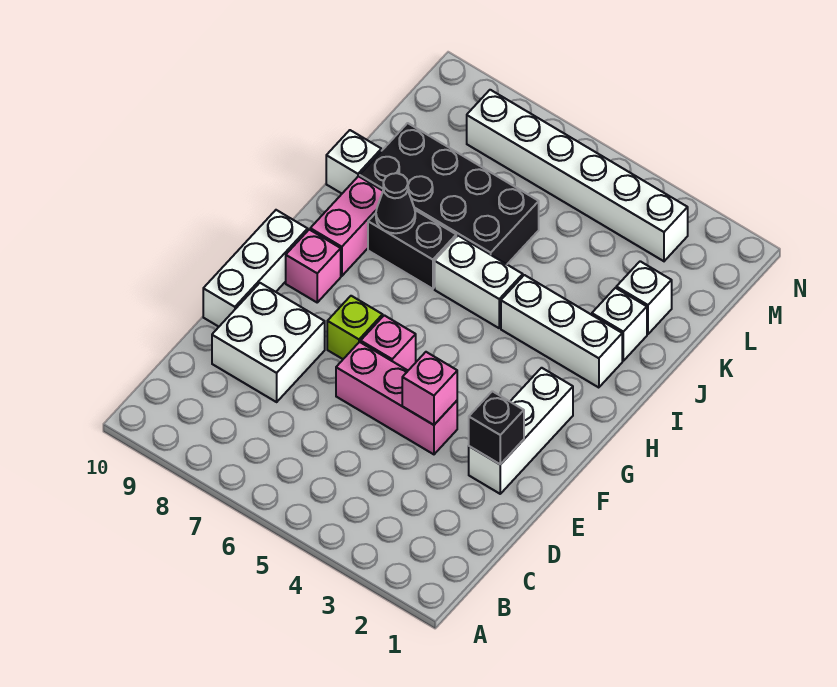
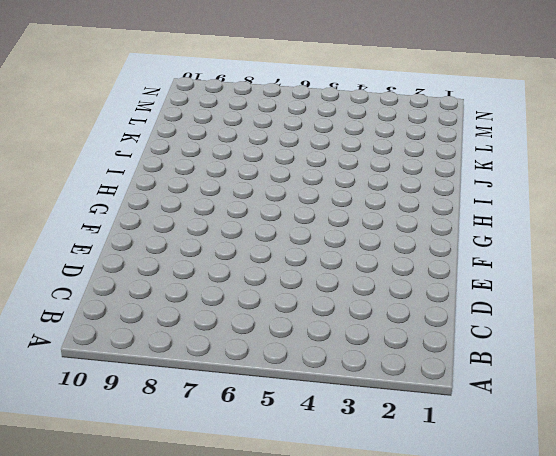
none -> white 2x2 brick [212,283,325,402]
none -> white 1x3 brick [469,368,573,494]
none -> pink 1x3 brick [336,342,457,454]

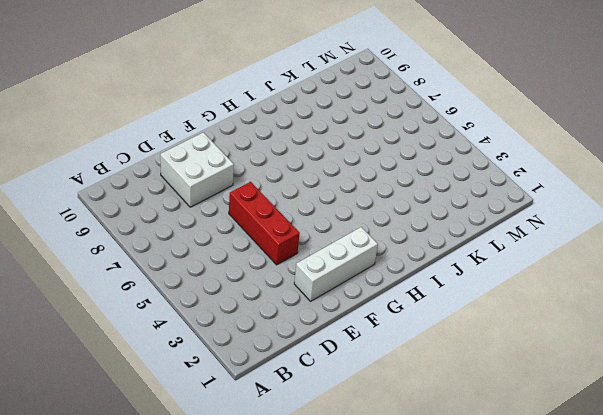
red 1x3 brick [229,182,300,265] -> pink 1x3 brick [336,342,457,454]
none -> white 1x3 brick [203,210,308,327]
none -> pink 1x1 brick [361,315,416,370]
none -> lime 1x1 brick [327,296,383,359]

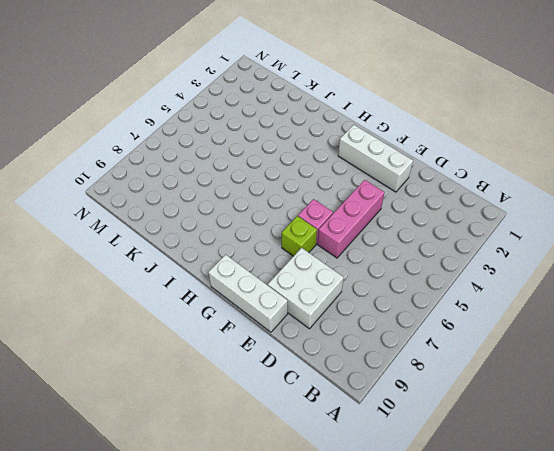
none -> pink 1x1 brick [286,230,341,302]
none -> pink 1x2 brick [310,176,383,276]
none -> white 1x3 brick [501,275,622,388]

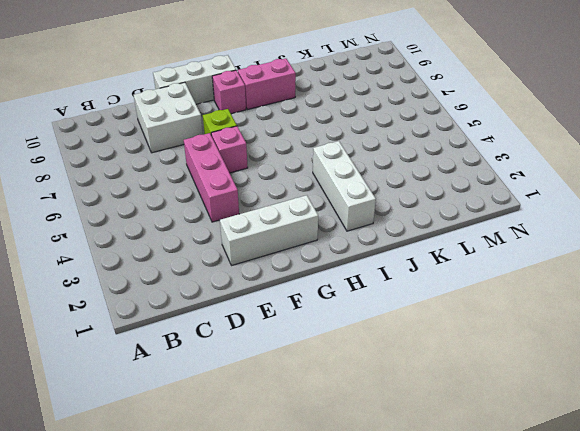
none -> white 1x2 brick [435,236,523,328]
none -> black 1x2 brick [368,210,456,289]
none -> white 1x1 brick [592,288,647,361]

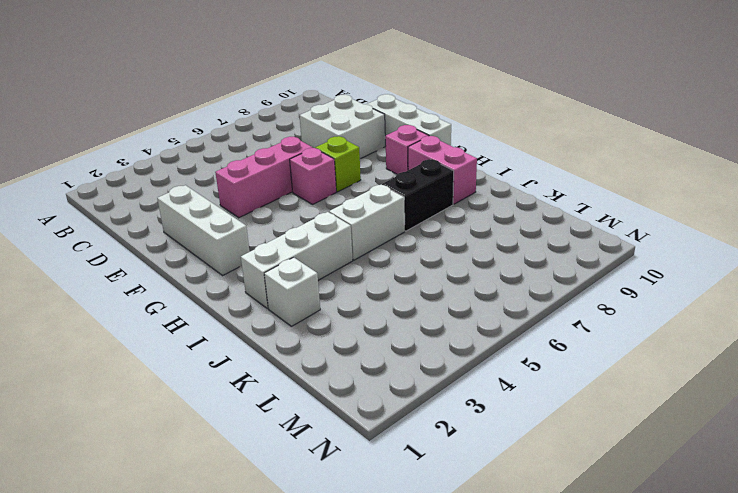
none -> black 2x4 brick [360,123,539,264]
none -> white 1x1 brick [326,130,381,193]
none -> white 1x1 brick [616,261,672,334]

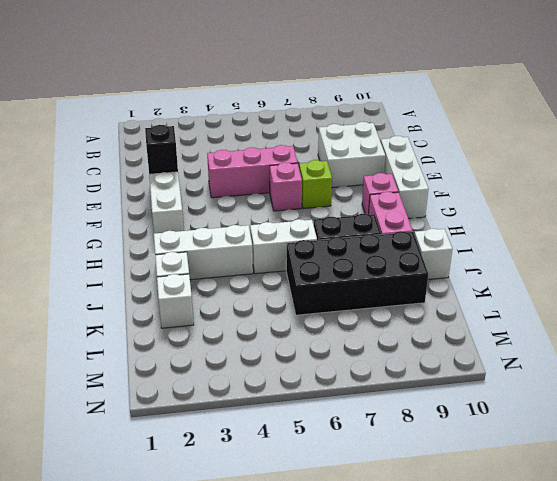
none -> white 1x6 brick [467,90,688,261]
none -> pink 1x1 brick [402,352,457,425]
none -> black 1x1 cone [376,173,415,233]

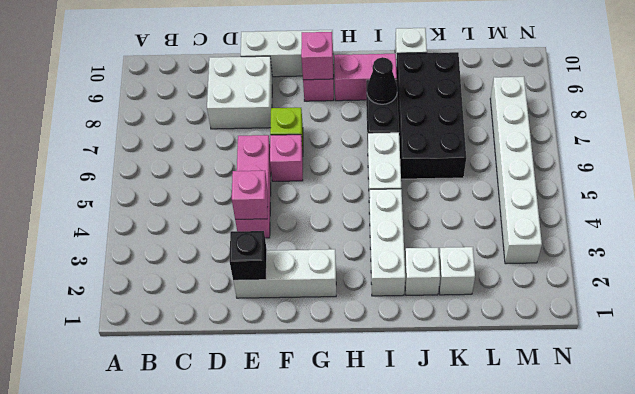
pink 1x1 brick [301,32,333,80] -> none

